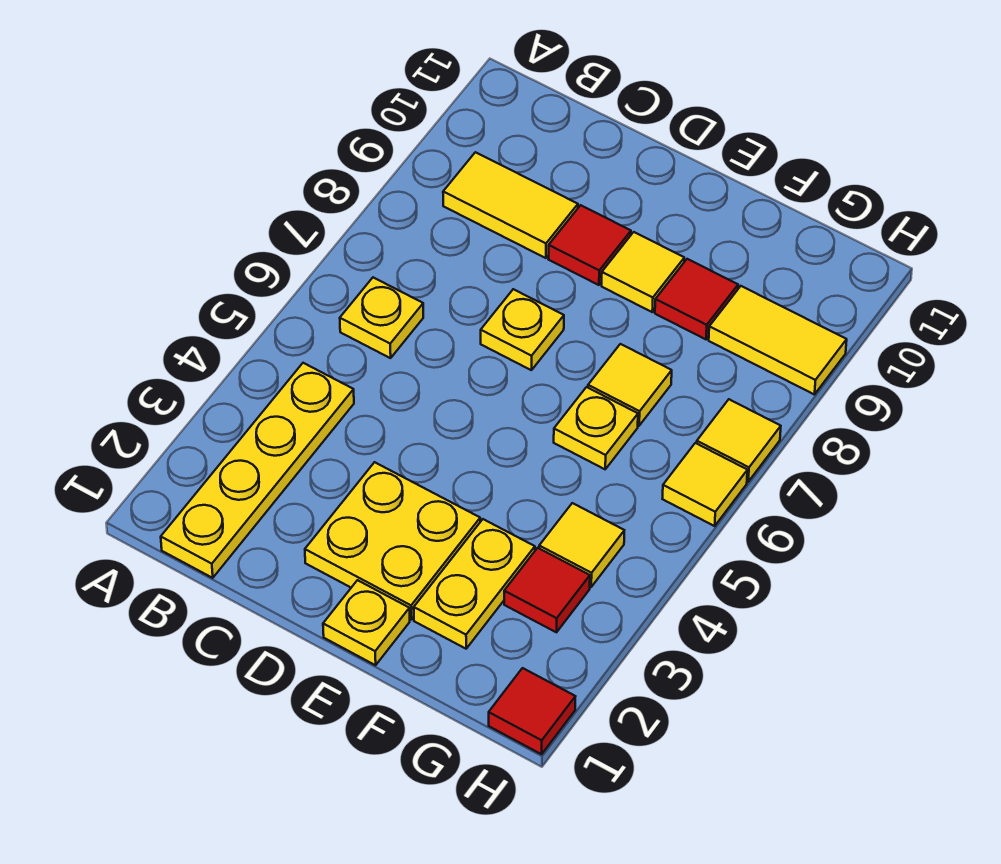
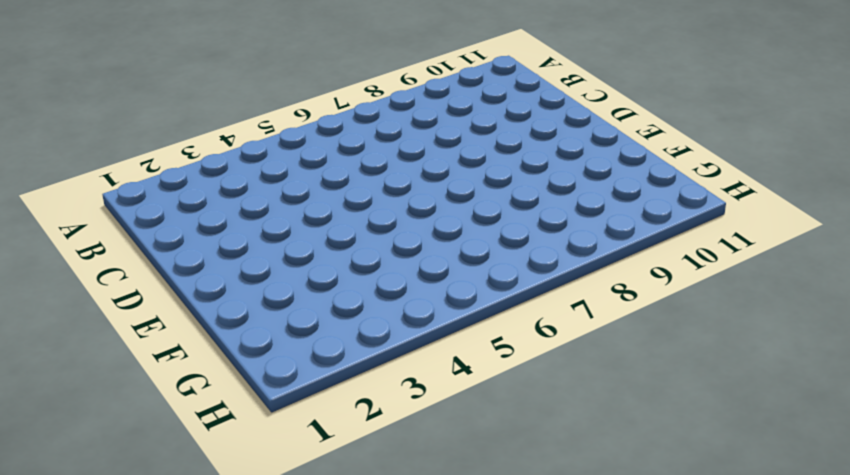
none -> yellow 1x4 plate [161,363,354,578]
none -> yellow 1x1 plate [340,277,423,358]
none -> yellow 1x2 tile [443,152,578,258]

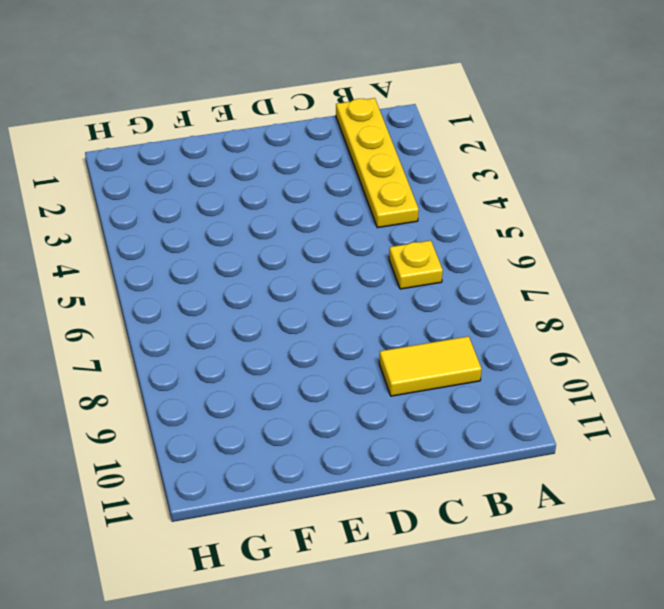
none -> yellow 2x2 plate [305,462,480,619]
none -> yellow 1x1 plate [481,289,564,370]
none -> red 1x1 tile [549,205,631,285]

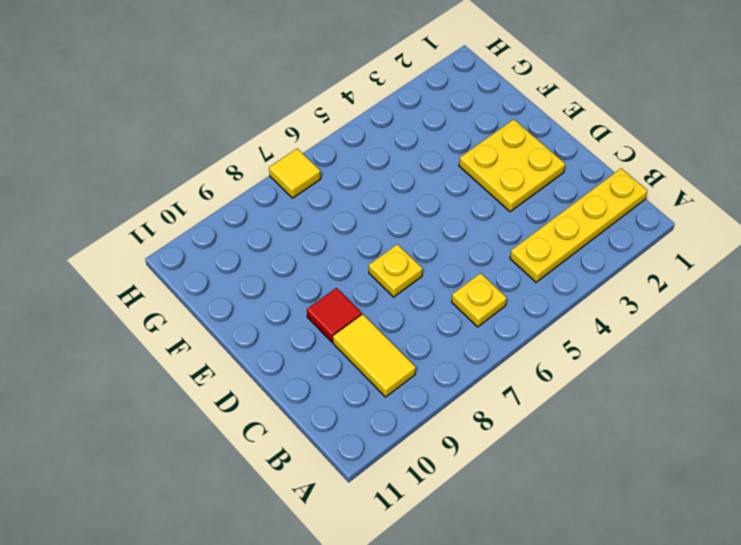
none -> yellow 1x1 plate [323,580,410,665]
none -> yellow 1x1 tile [602,232,684,312]
none -> yellow 1x2 plate [414,519,535,649]

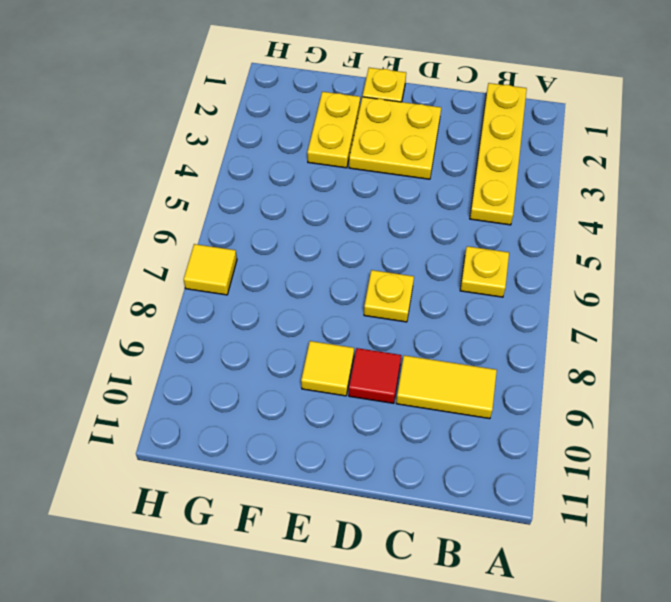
none -> yellow 1x1 plate [554,387,638,469]
none -> yellow 1x1 tile [588,344,672,426]
none -> red 1x1 tile [655,259,738,339]

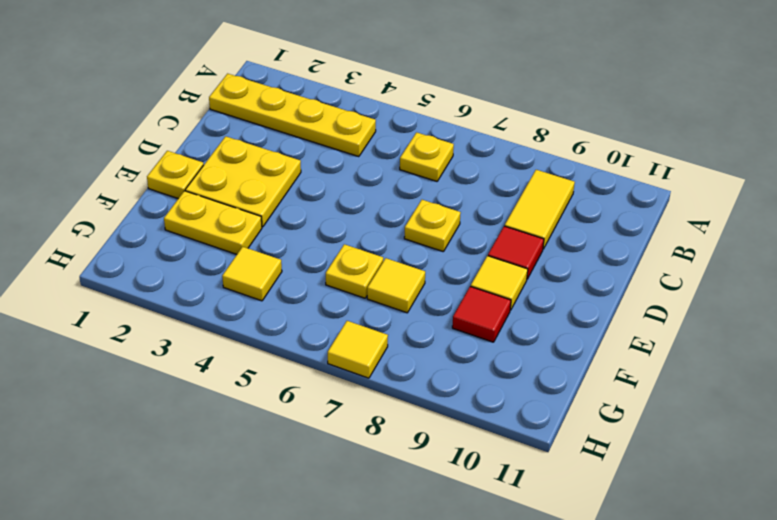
none -> red 1x1 tile [504,548,590,632]
none -> yellow 1x2 tile [709,286,847,395]
none -> red 1x1 tile [489,668,575,754]

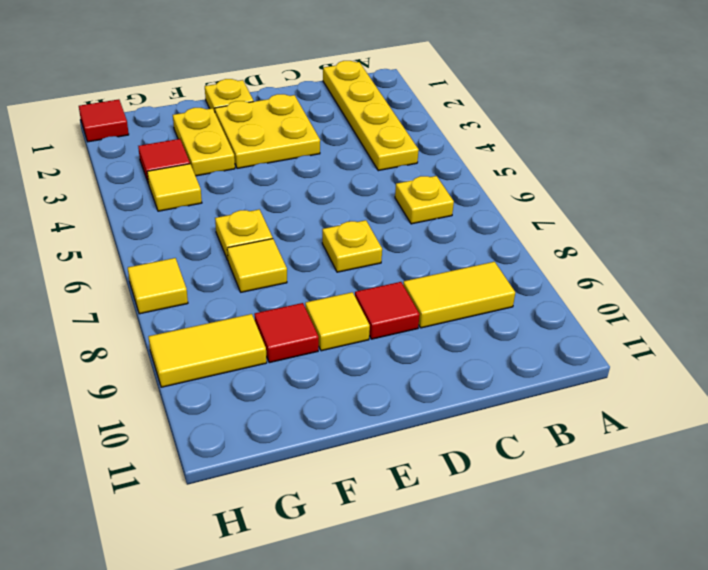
none -> yellow 1x1 tile [663,443,747,526]

